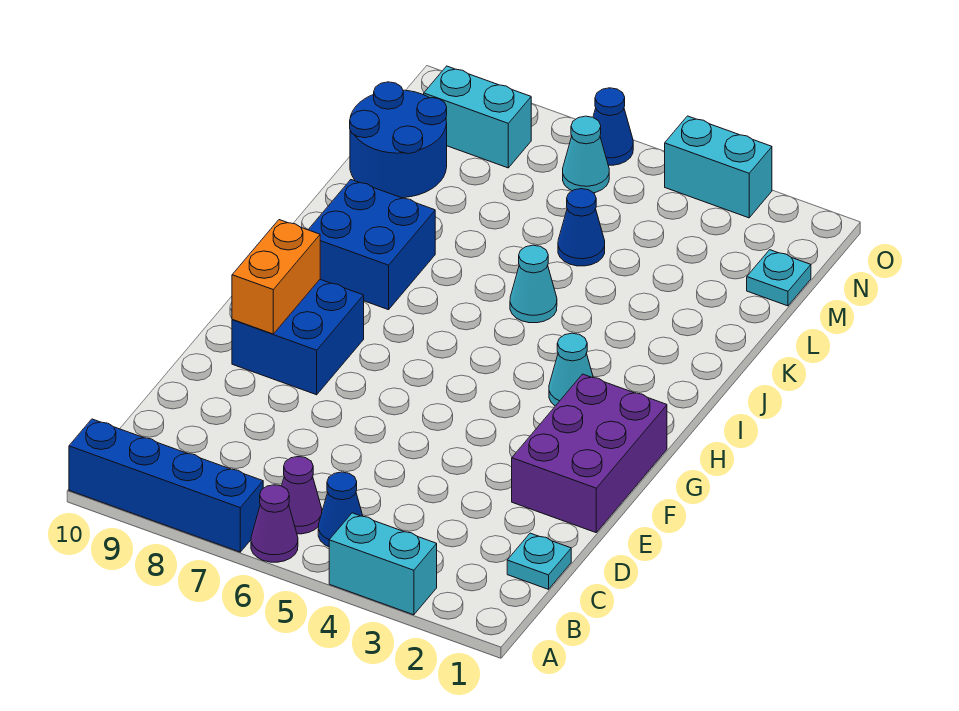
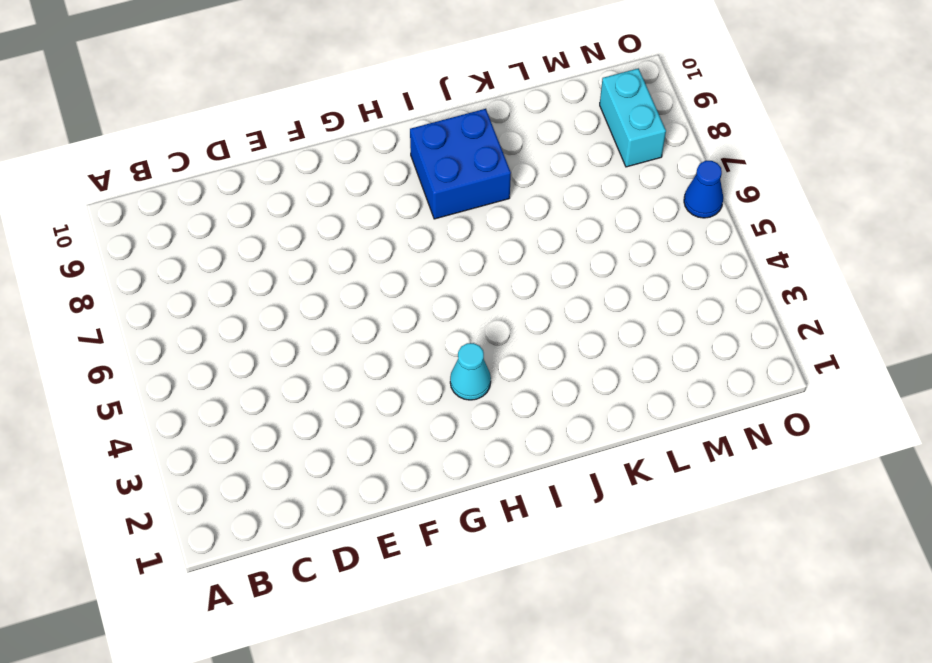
none -> cyan 1x2 brick [329,513,437,615]
none -> purple 1x1 cone [251,485,298,562]
none -> blue 1x4 brick [69,419,263,552]

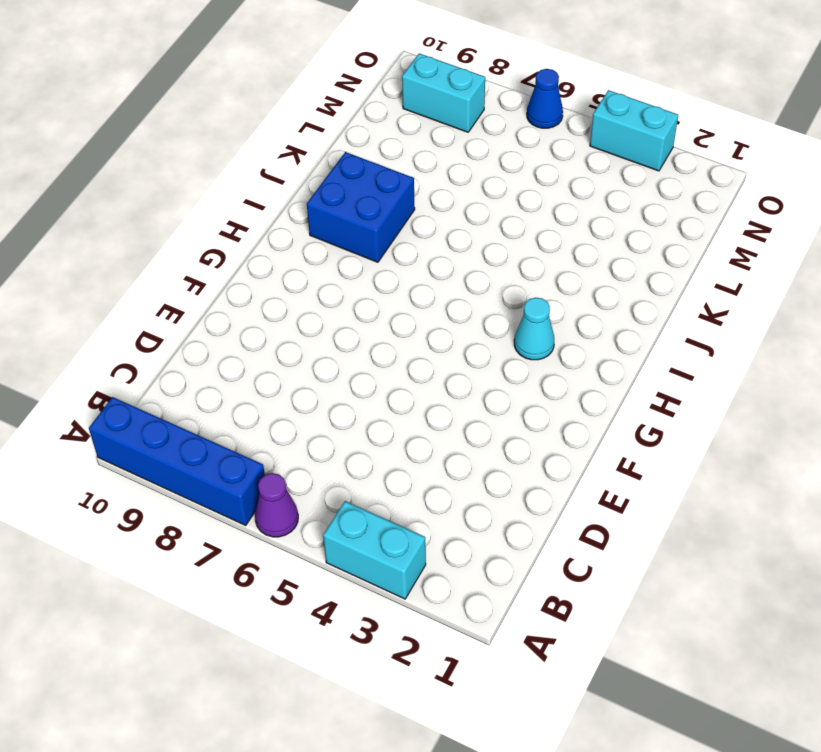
none -> blue 1x1 cone [318,472,363,547]
none -> purple 1x1 cone [282,457,322,534]
none -> cyan 1x1 plate [507,533,571,589]

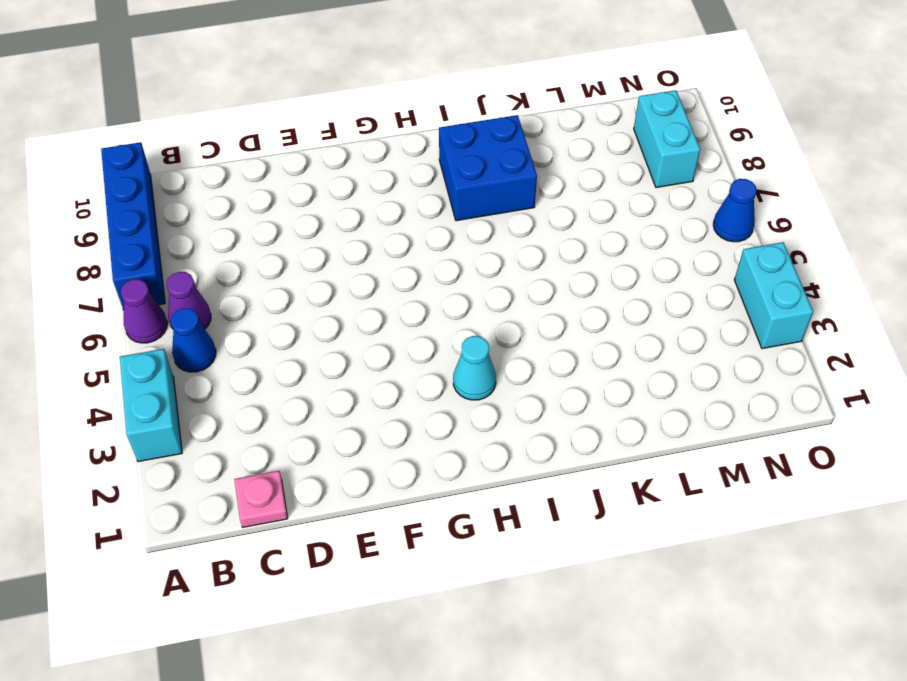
pink 1x1 plate [234,471,288,527] -> cyan 1x1 plate [507,533,571,589]
none -> purple 2x3 brick [512,374,667,533]
none -> blue 2x2 brick [232,279,364,395]
none -> cyan 1x1 cone [510,245,557,323]

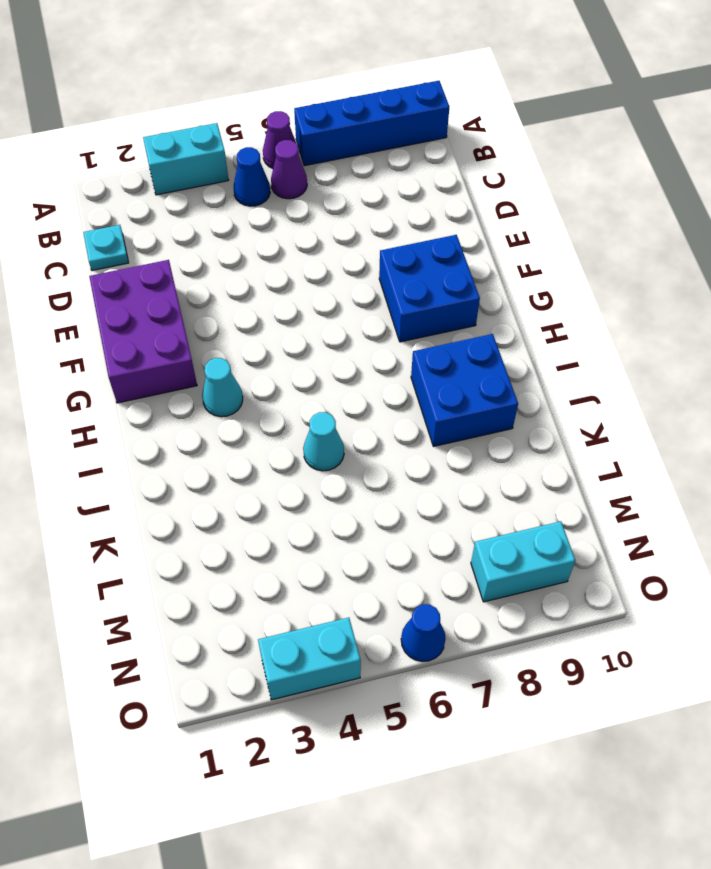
none -> blue 1x1 cone [558,189,605,266]
none -> blue 2x2 round brick [350,82,447,198]
none -> cyan 1x1 plate [747,250,811,306]

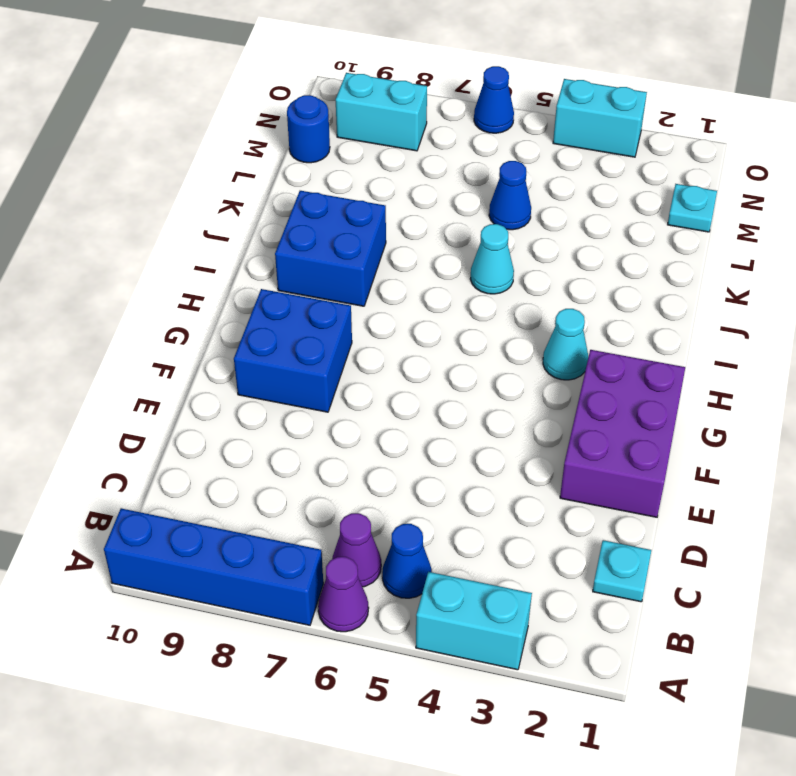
blue 1x1 round brick [287,95,330,163] -> blue 2x2 round brick [350,82,447,198]
none -> cyan 1x1 cone [563,116,609,193]
none -> orange 1x2 brick [232,220,320,334]

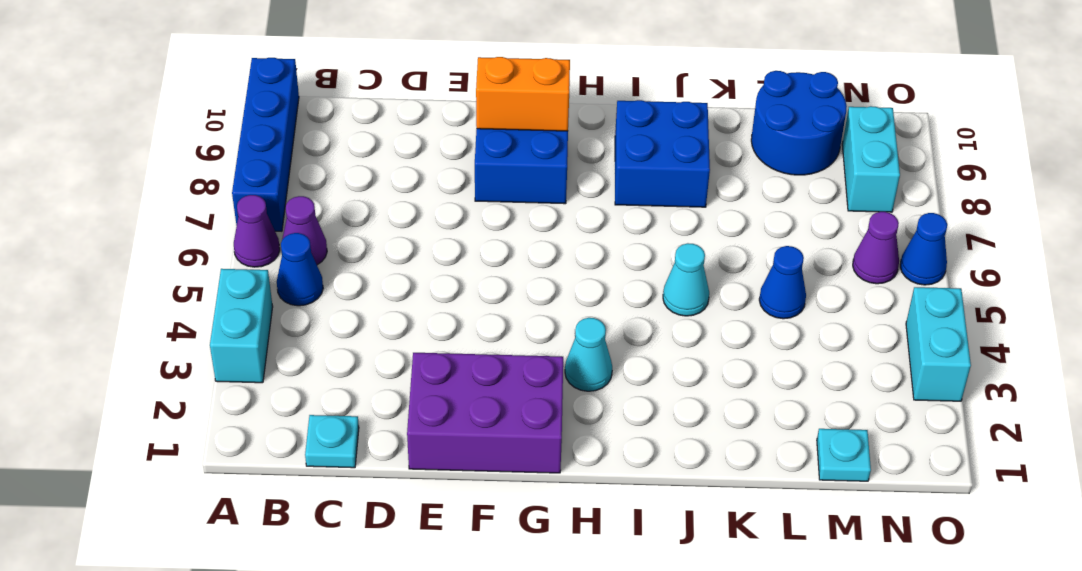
purple 1x1 cone [853,212,899,284] -> cyan 1x1 cone [563,116,609,193]

